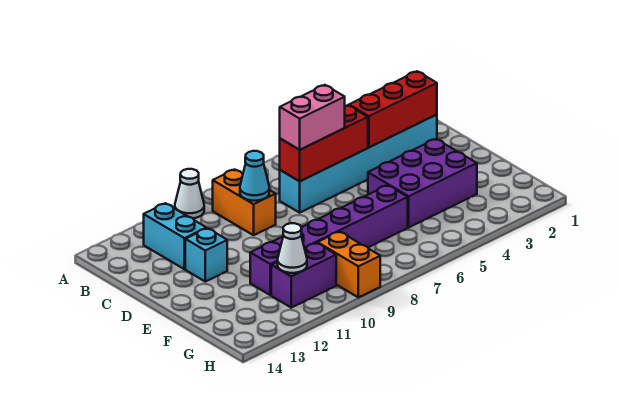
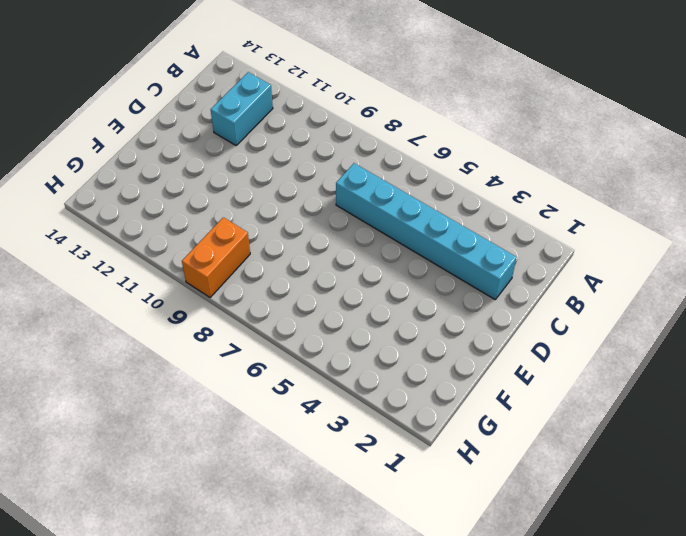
none -> white 1x1 cone [175,169,204,218]
none -> orange 1x2 brick [213,169,276,235]
none -> cyan 1x1 brick [185,228,227,282]

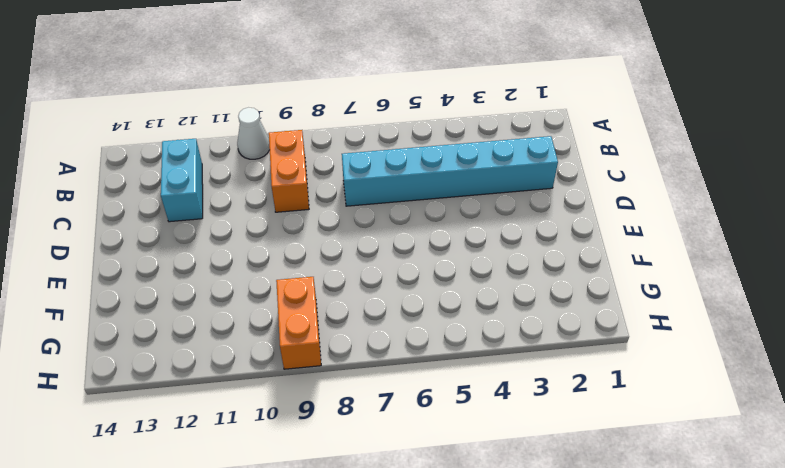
none -> cyan 1x1 brick [185,228,227,282]
none -> purple 2x3 brick [368,139,477,227]
none -> purple 1x6 brick [250,185,408,295]

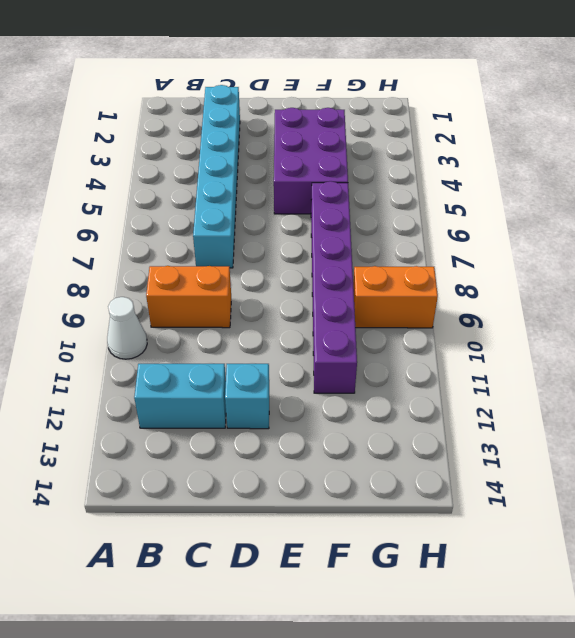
none -> purple 1x2 brick [271,243,336,308]
none -> red 1x3 brick [349,71,437,147]
none -> red 1x3 brick [280,105,368,181]

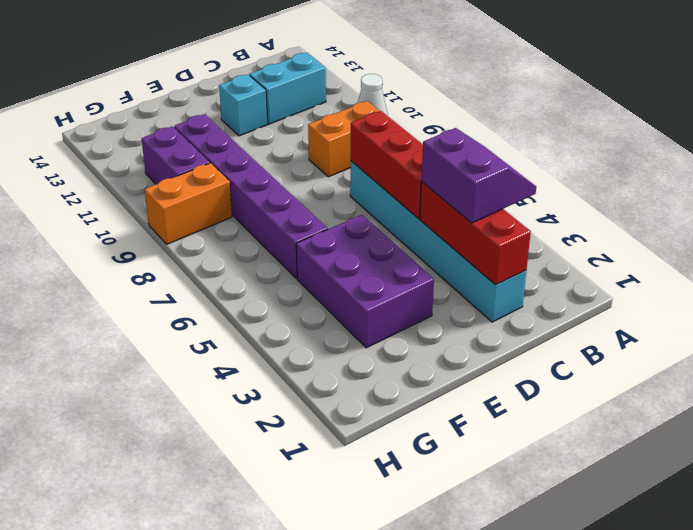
purple 2x2 slope [421,128,536,223] -> none
none -> cyan 1x1 cone [240,151,269,201]
none -> white 1x1 cone [278,223,307,273]
none -> pink 1x2 brick [280,85,345,150]

